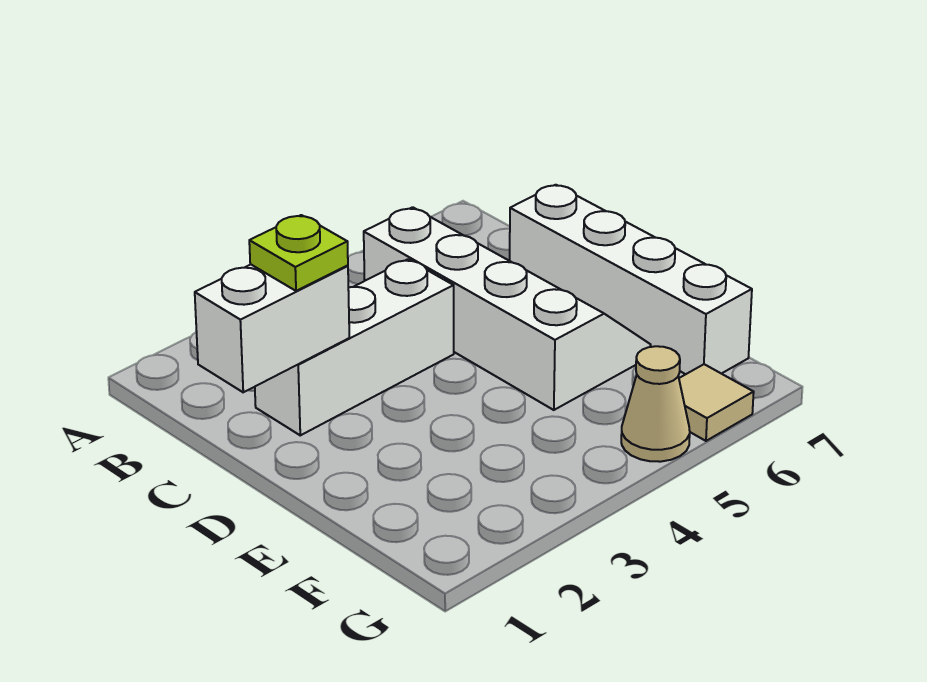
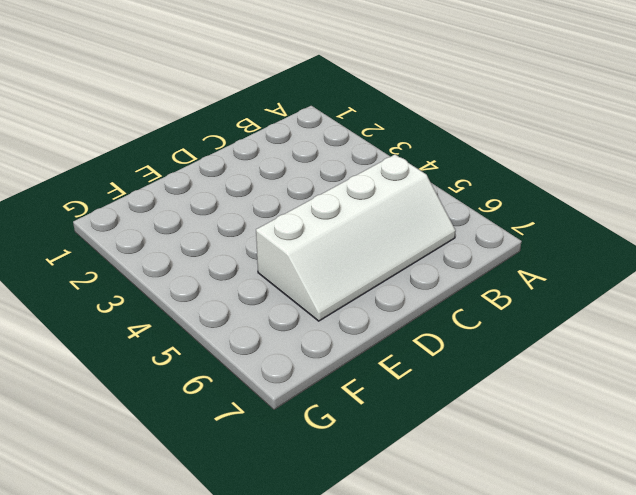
none -> white 1x3 brick [255,259,454,435]
none -> white 1x4 brick [510,185,752,374]

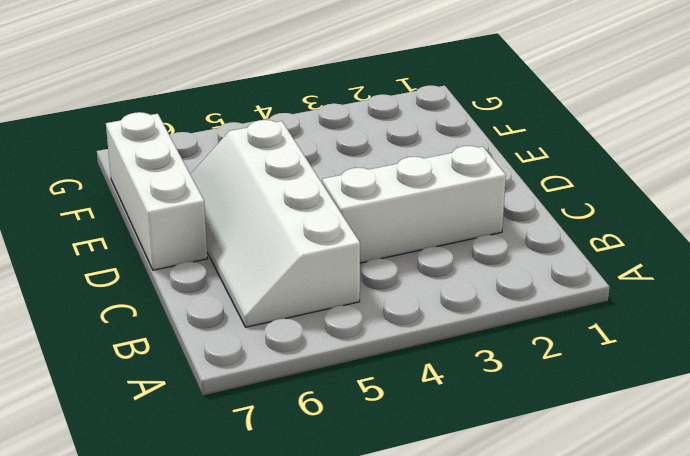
white 1x3 brick [106,112,207,270] -> white 1x4 brick [510,185,752,374]
none -> tan 1x1 cone [621,346,690,462]
none -> tan 1x1 tile [679,364,754,441]

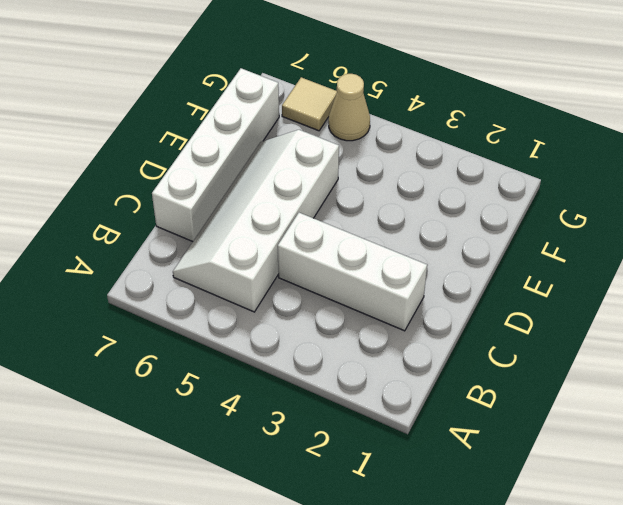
none -> white 1x2 brick [195,264,349,392]
none -> lime 1x1 plate [249,215,348,291]

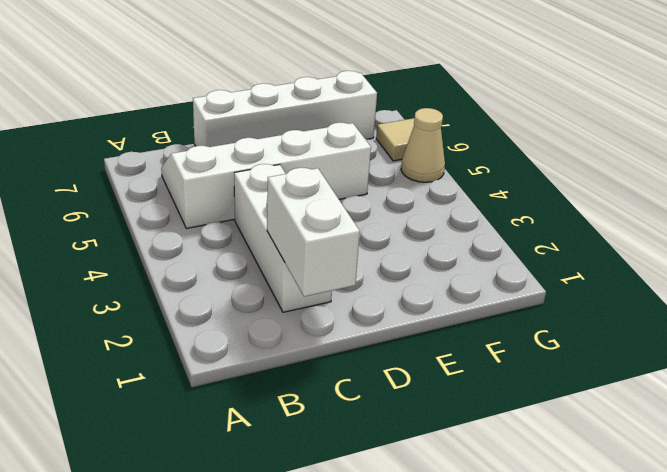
none -> lime 1x1 plate [249,215,348,291]

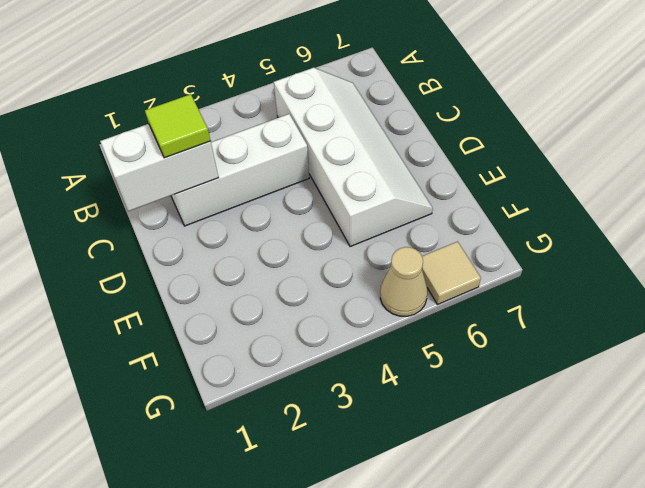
lime 1x1 tile [145,94,210,158] -> lime 1x1 plate [249,215,348,291]
none -> white 1x4 brick [510,185,752,374]

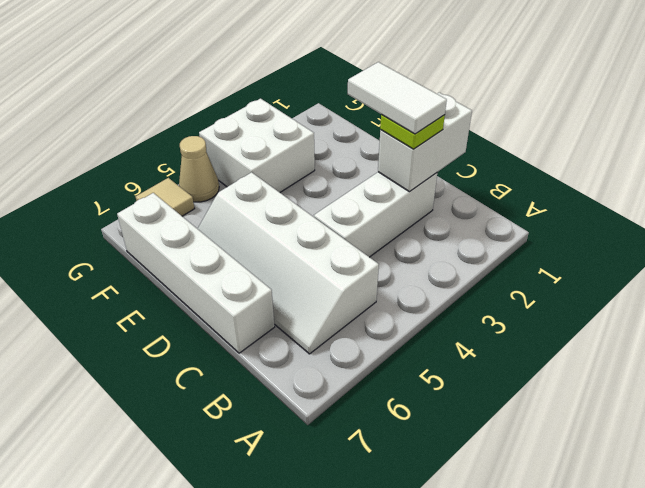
white 1x2 tile [348,62,447,134] -> none
white 2x2 brick [199,99,315,192] -> none

